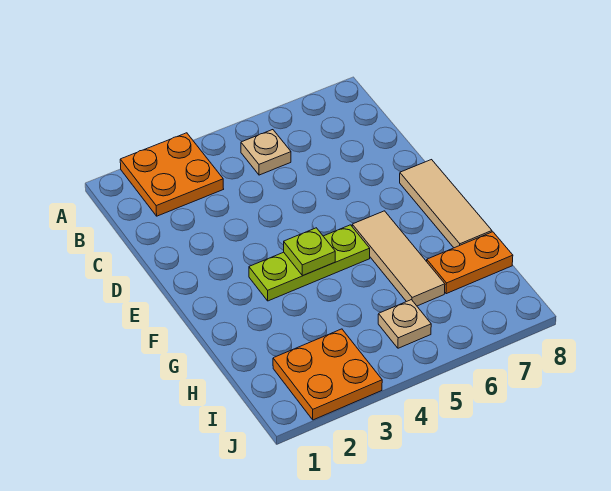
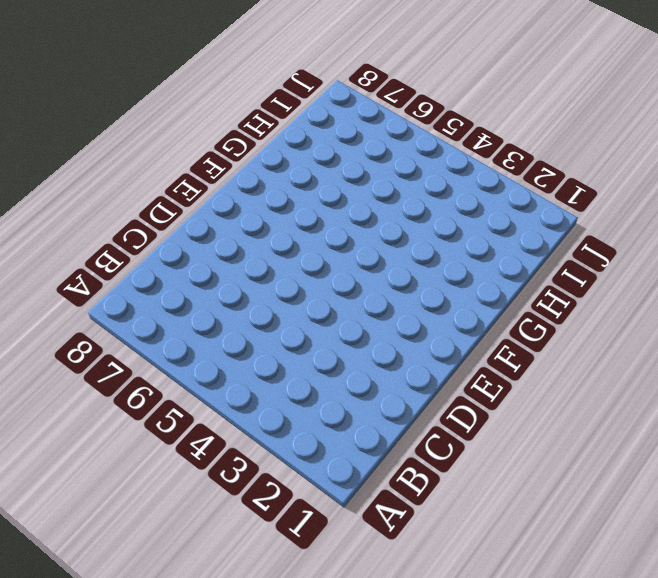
none -> orange 2x2 plate [120,133,223,216]
none -> tan 1x1 plate [241,130,291,175]

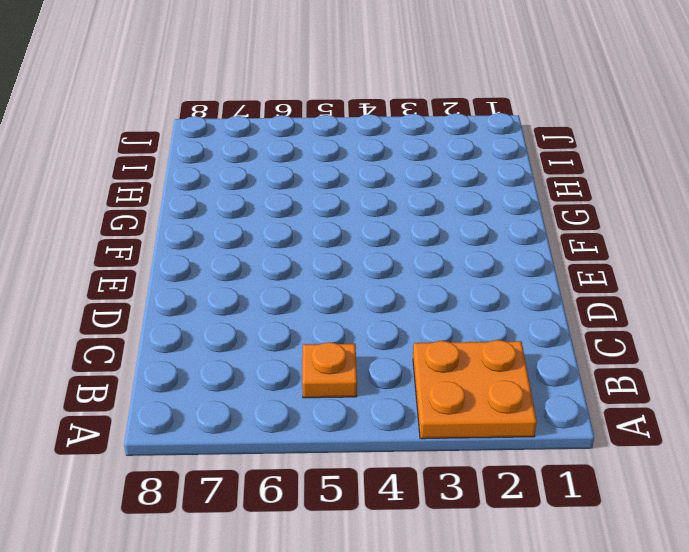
orange 1x1 plate [302,342,357,398] -> tan 1x1 plate [241,130,291,175]
none -> tan 1x3 tile [400,160,492,248]
none -> lime 1x3 plate [249,225,370,301]

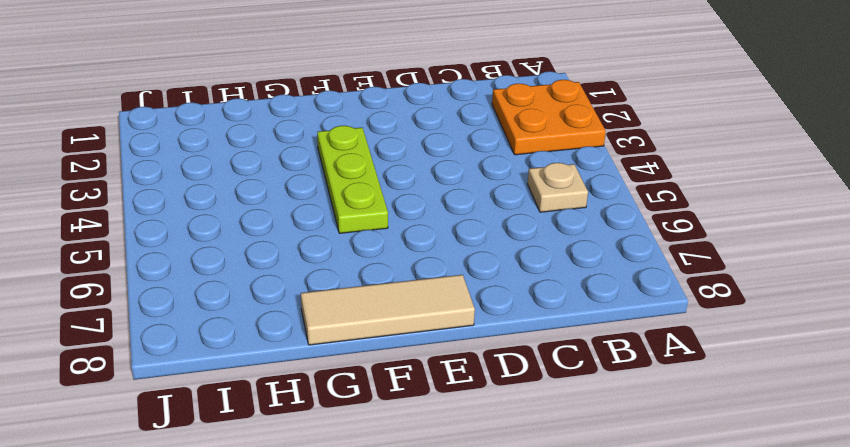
none -> tan 1x3 tile [352,211,445,306]
none -> orange 1x2 plate [427,232,513,294]

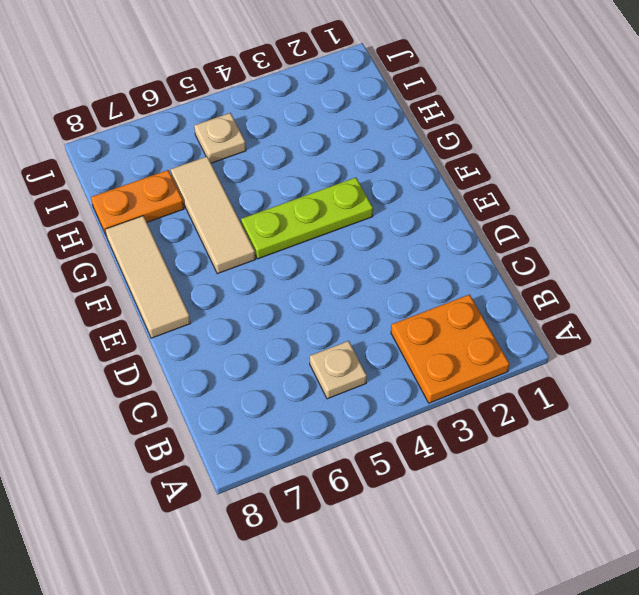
none -> orange 2x2 plate [273,329,382,420]
none -> lime 1x1 plate [284,228,335,276]

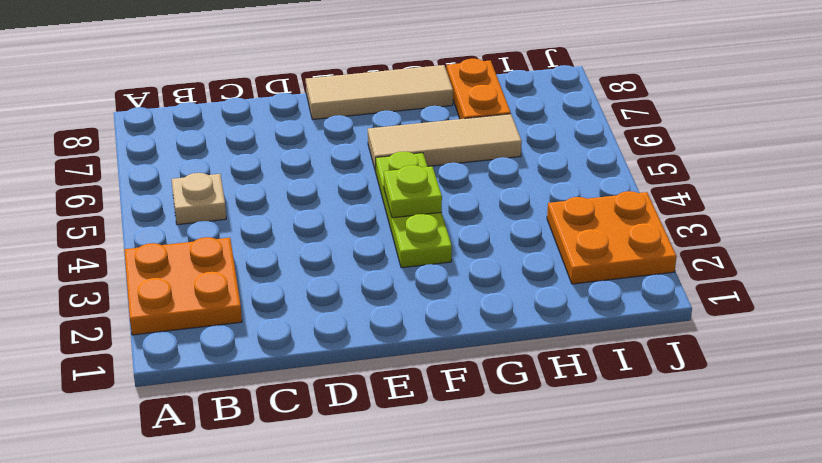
none -> tan 1x1 plate [378,300,431,348]

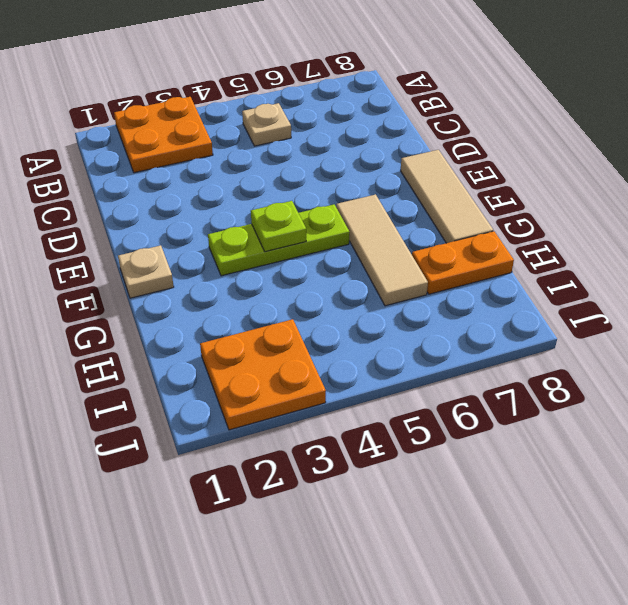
tan 1x1 plate [118,245,174,298] -> tan 1x1 plate moved to [378,300,431,348]

